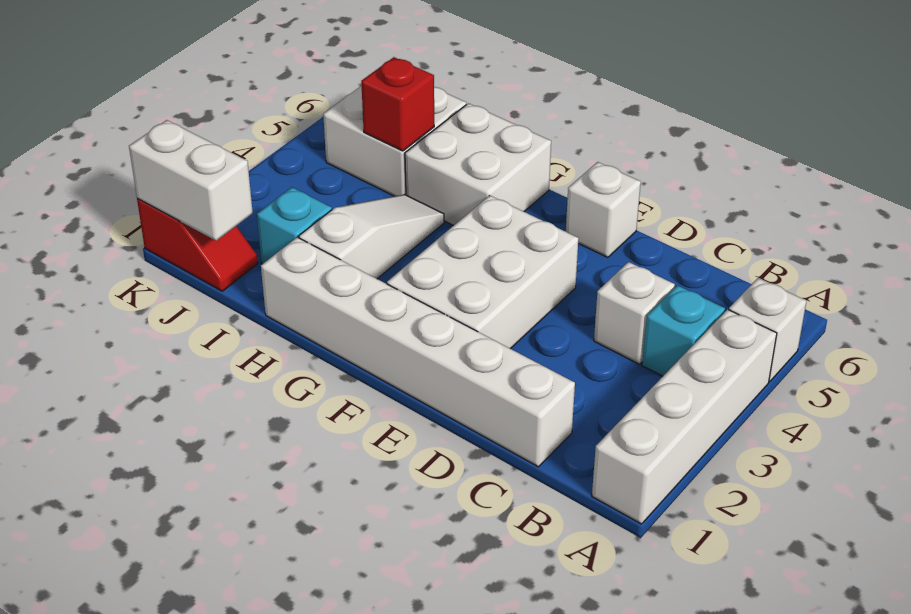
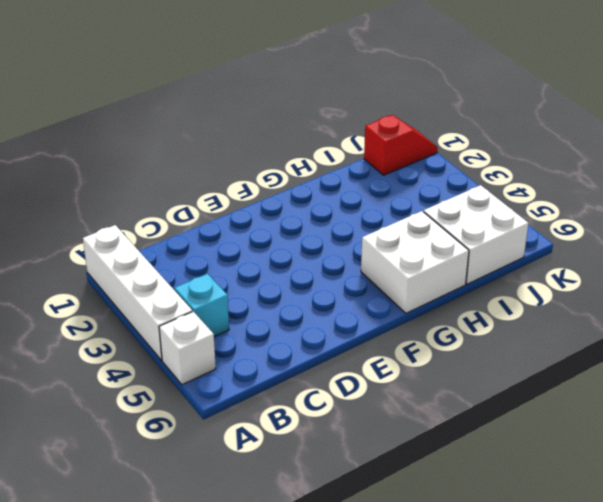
red 1x2 slope [364,115,438,175] -> red 1x2 slope turned to [137,199,258,291]
none -> white 1x6 brick [261,237,575,467]
none -> white 1x1 brick [594,262,675,364]
none -> white 2x3 brick [387,195,579,349]

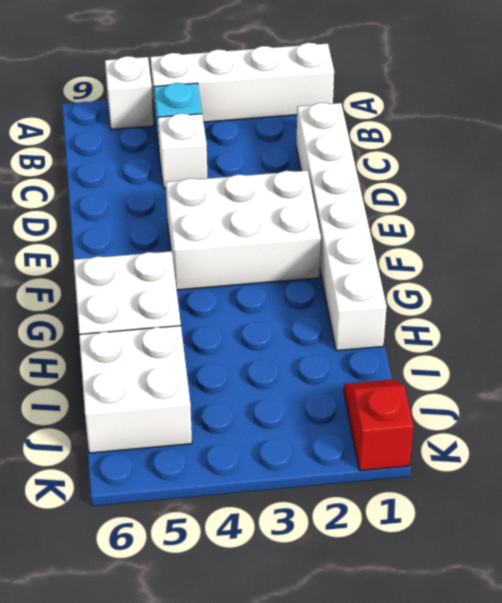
none -> white 1x1 brick [566,162,641,257]
none -> white 1x3 slope [299,194,444,279]
none -> cyan 1x1 brick [257,187,332,264]

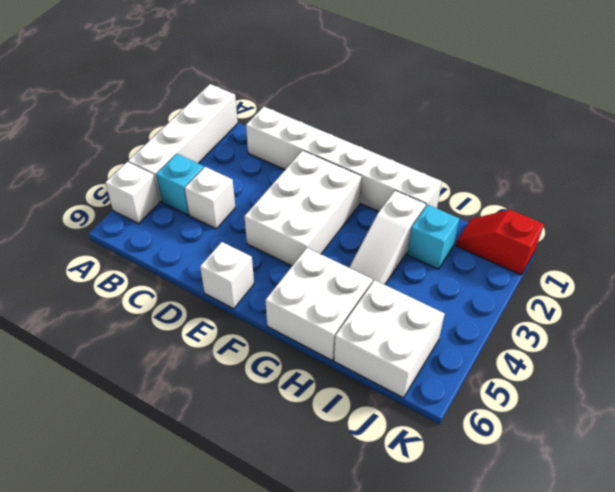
none -> red 1x1 brick [361,57,434,151]
none -> white 1x2 brick [129,120,253,241]

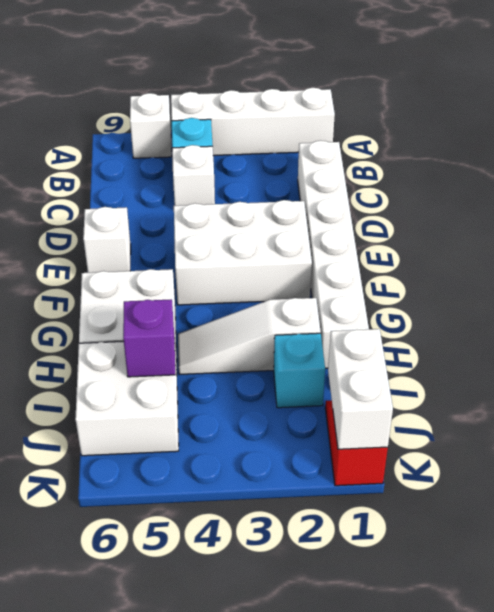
purple 1x1 brick [123,299,175,377] -> red 1x1 brick [361,57,434,151]

